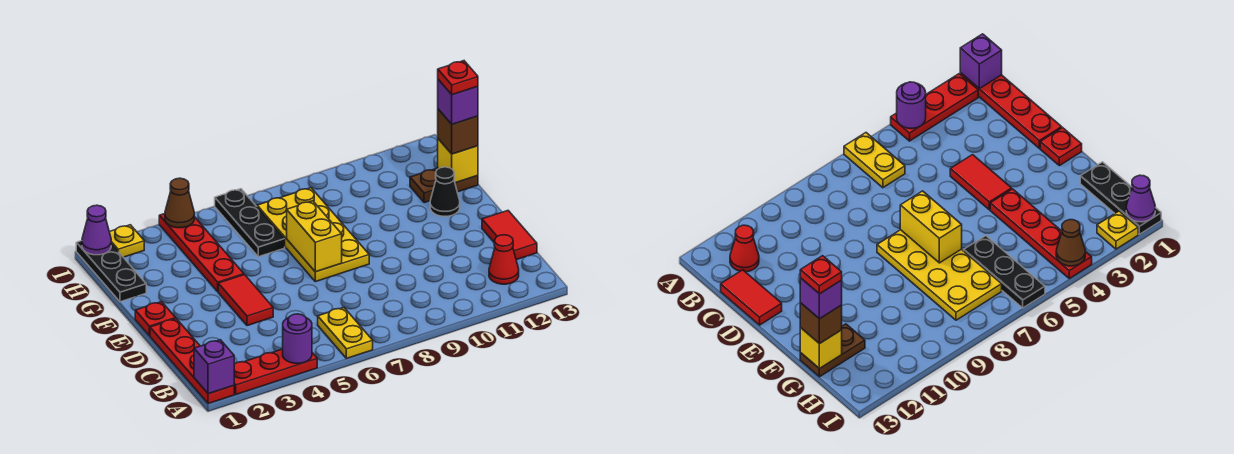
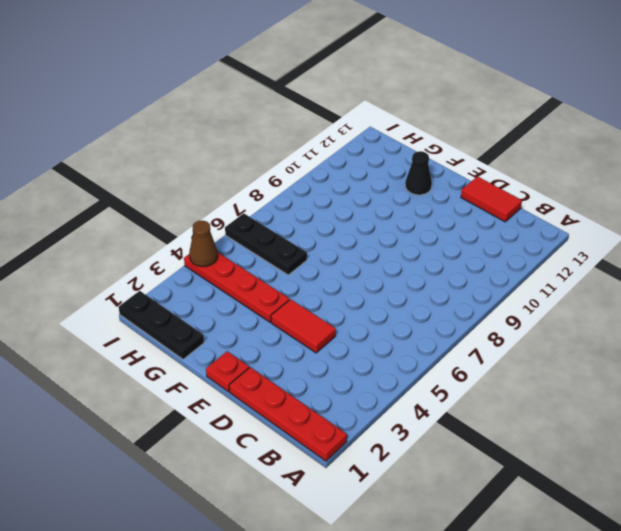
none -> red 1x3 plate [234,349,317,394]
none -> yellow 1x2 plate [318,308,373,358]
none -> red 1x1 cone [489,235,519,284]

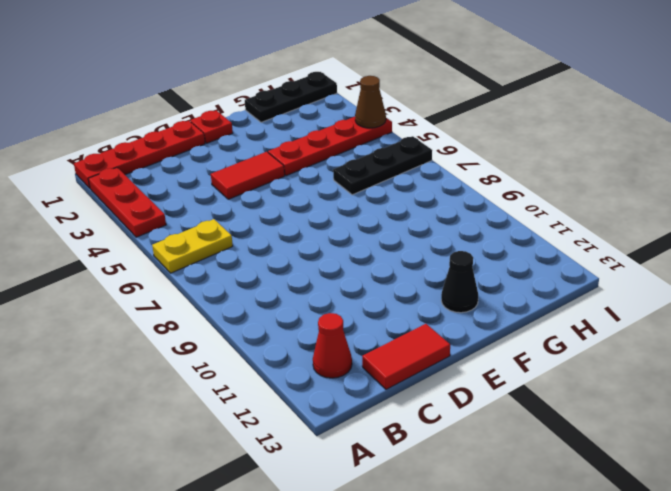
none -> yellow 2x4 plate [257,188,369,282]
none -> brown 1x2 plate [410,168,478,203]
none -> yellow 1x1 plate [110,225,144,257]

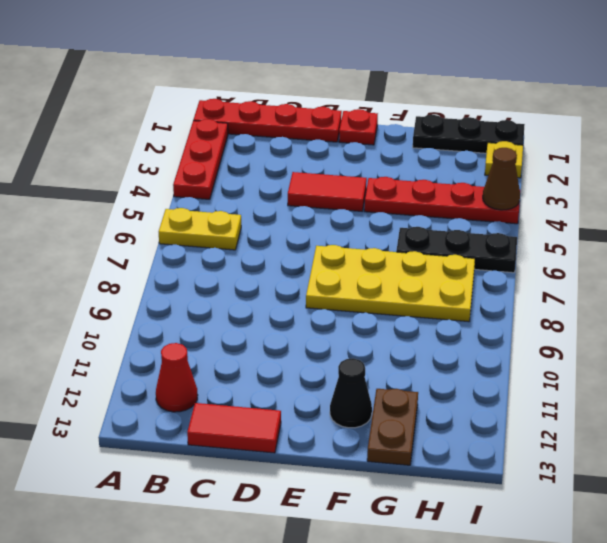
none -> purple 1x1 brick [194,340,234,394]
none -> purple 1x1 round brick [283,314,312,363]
none -> yellow 1x2 brick [287,201,342,272]

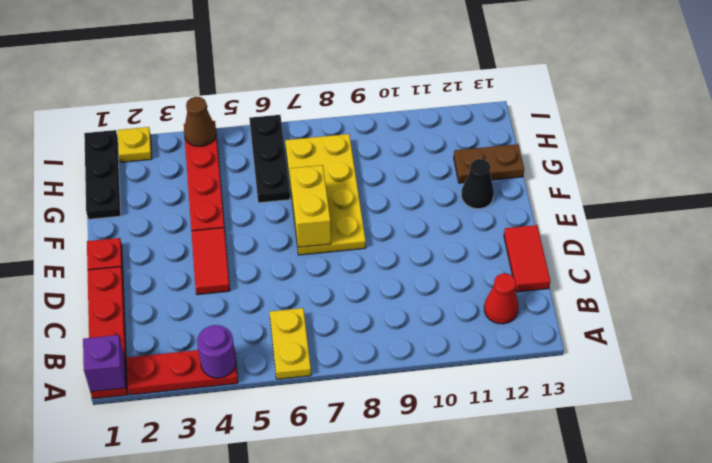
none -> yellow 1x1 brick [438,139,478,183]
none -> purple 1x1 cone [82,205,111,255]
none -> brown 1x1 brick [438,109,478,154]

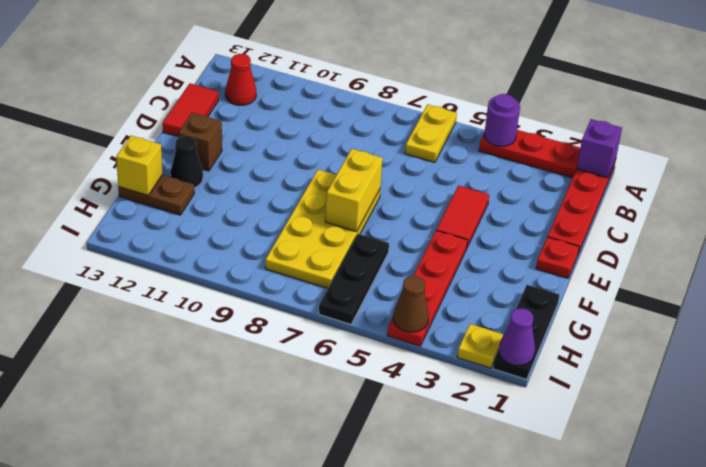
brown 1x1 brick [178,113,222,171] -> brown 1x1 brick moved to [438,109,478,154]
none -> purple 1x1 brick [438,79,478,124]
none -> red 1x1 plate [438,61,478,95]

